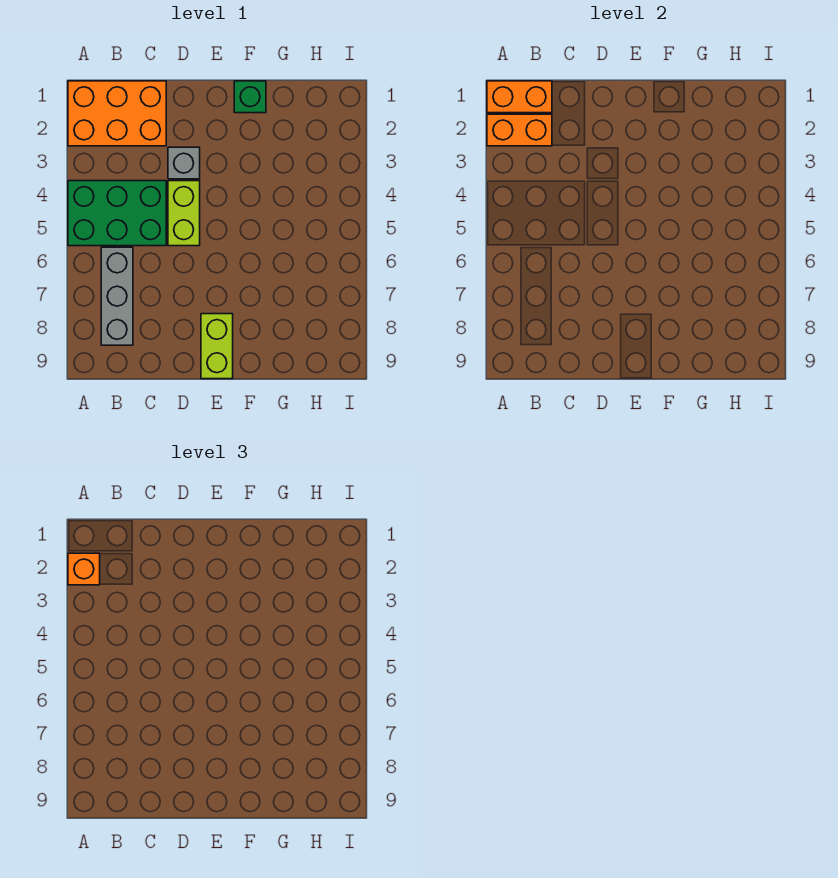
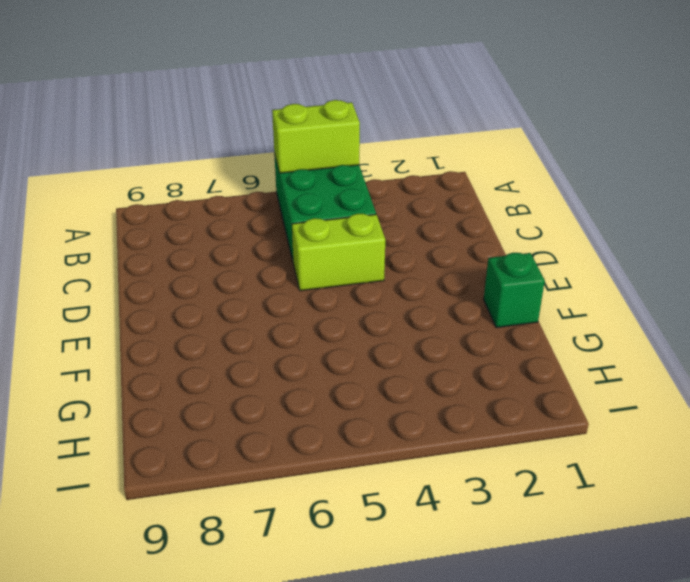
lime 1x2 brick [272,100,360,173] -> lime 1x2 brick moved to [201,314,233,379]
none -> orange 2x3 brick [68,81,166,146]
none -> grey 1x3 brick [101,247,133,345]

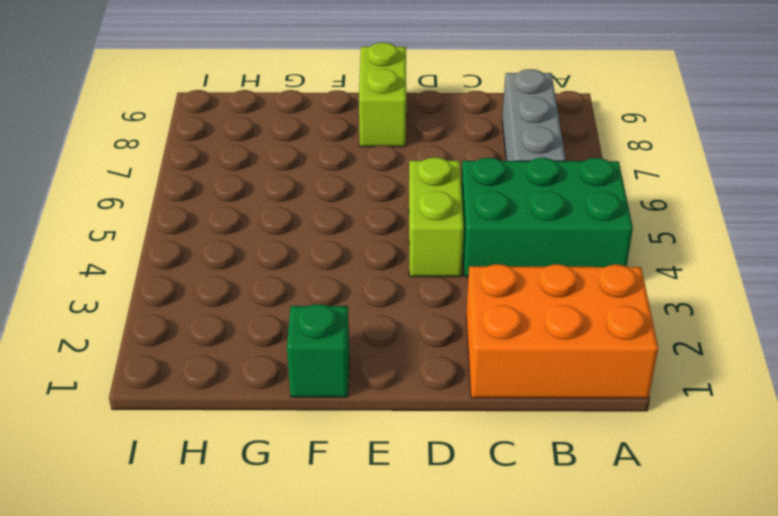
none -> grey 1x1 brick [168,147,200,179]
none -> orange 1x2 brick [487,81,552,113]

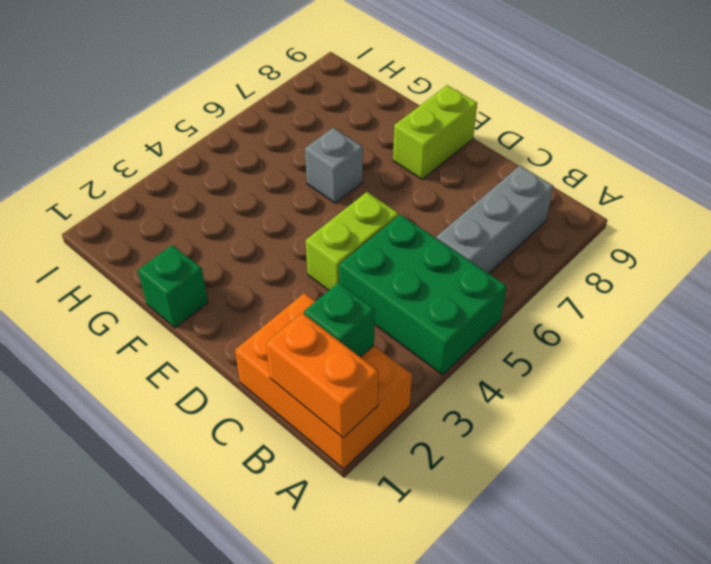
green 1x1 brick [304,283,375,357] -> orange 1x2 brick [487,114,552,146]
grey 1x1 brick [305,128,363,203] -> grey 1x1 brick moved to [168,147,200,179]
none -> orange 1x1 brick [68,553,100,585]

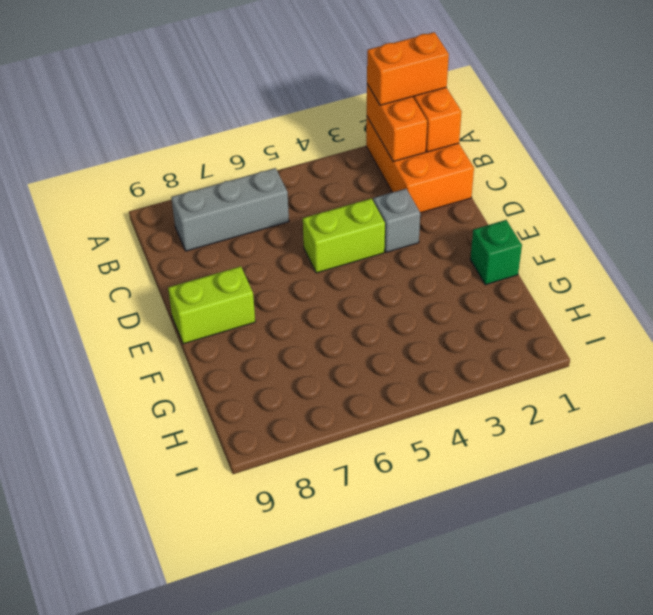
orange 1x2 brick [367,32,449,105] -> orange 1x1 brick [68,553,100,585]
none -> green 2x3 brick [68,181,166,246]

